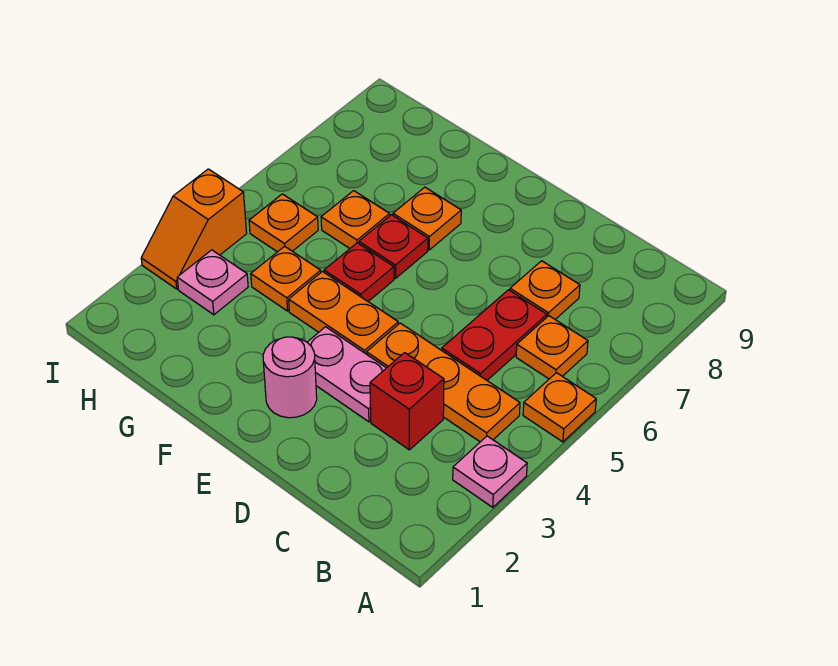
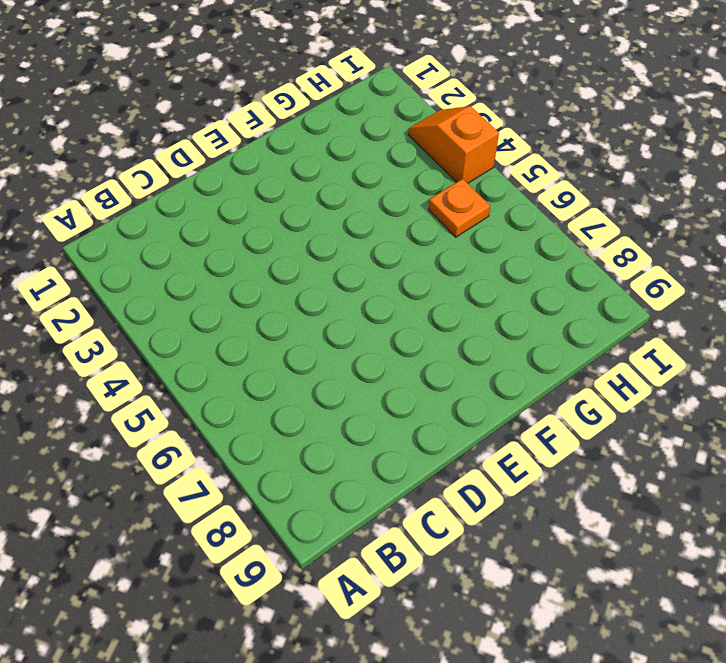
none -> pink 1x1 plate [453,436,527,507]
none -> orange 1x1 plate [523,373,596,442]
none -> orange 1x3 plate [367,323,520,442]

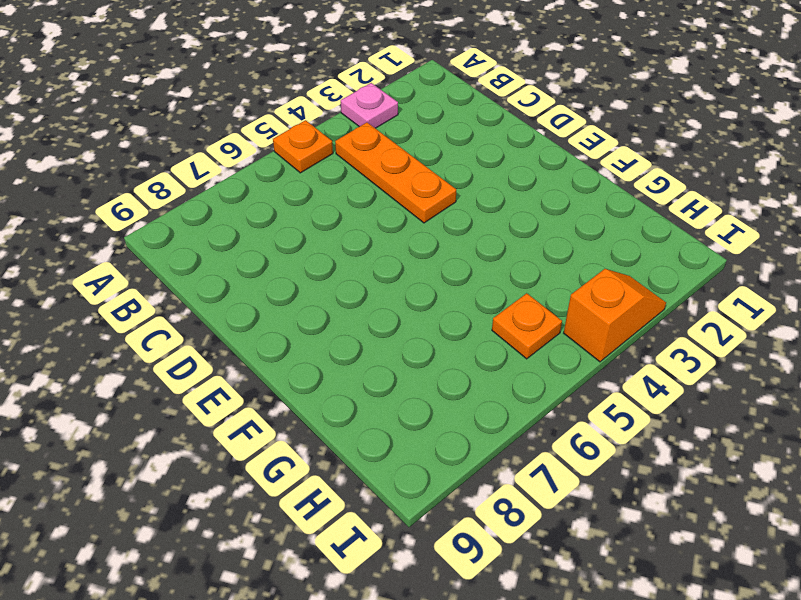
none -> orange 1x1 plate [516,316,588,379]
none -> red 1x1 brick [370,353,444,450]
none -> red 1x2 plate [442,290,547,380]

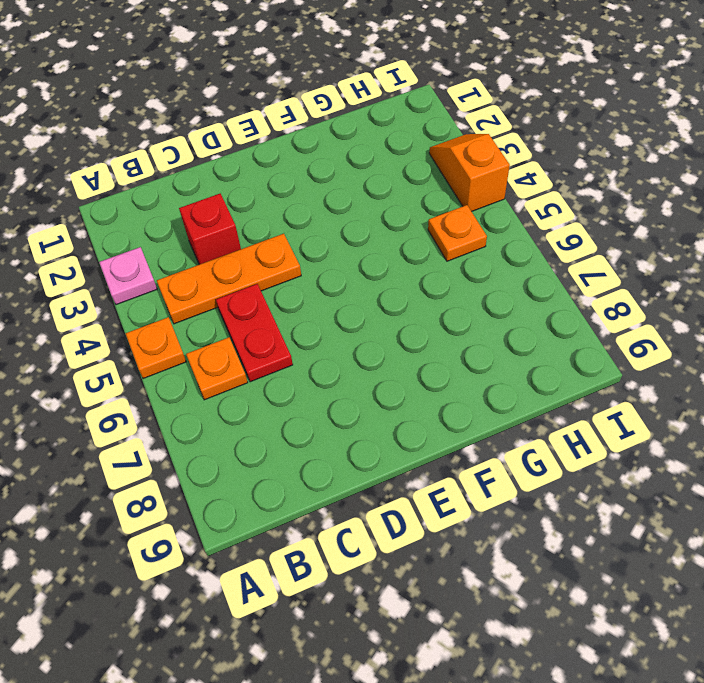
none -> orange 1x1 plate [510,261,580,319]
none -> pink 1x2 plate [307,327,386,422]
none -> pink 1x1 round brick [263,337,317,418]

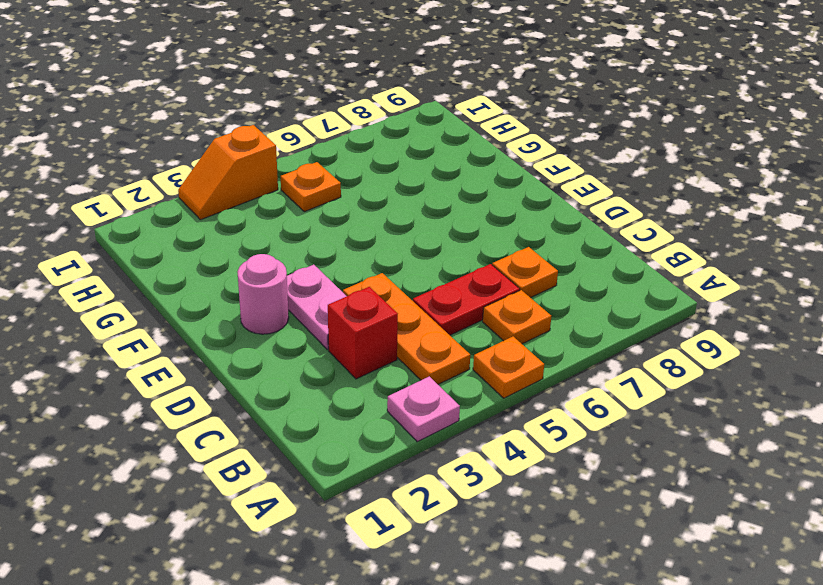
none -> orange 1x2 plate [289,272,398,354]
none -> red 1x1 plate [324,243,394,301]
none -> red 1x1 plate [359,215,428,278]

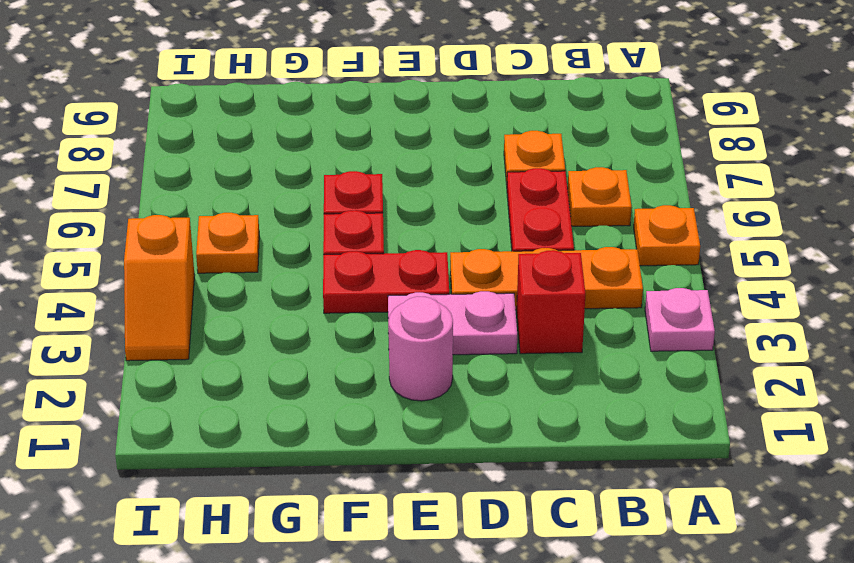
red 1x2 plate [323,250,449,313] -> orange 1x2 plate [289,272,398,354]
none -> orange 1x1 plate [393,187,461,250]
none -> orange 1x1 plate [251,246,321,311]
none -> orange 1x1 plate [321,191,390,248]

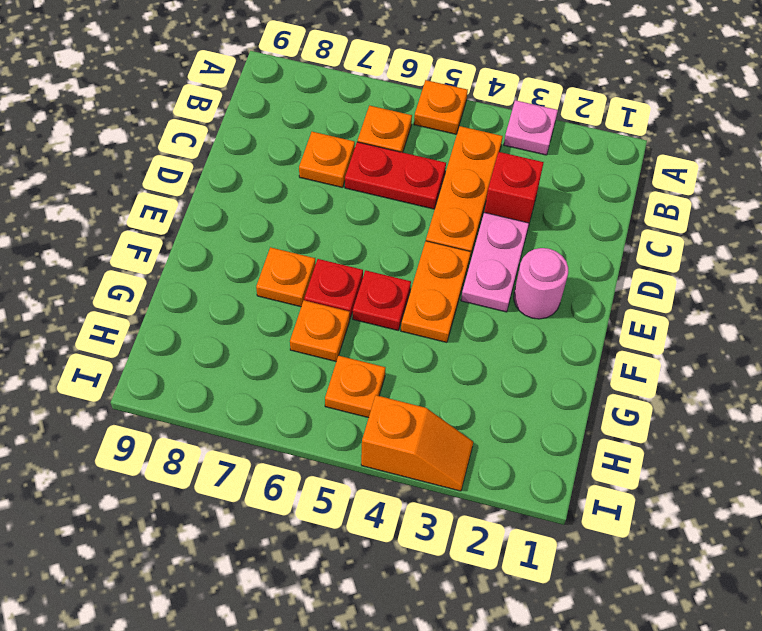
none -> orange 1x1 plate [251,246,321,311]
none -> pink 1x1 plate [177,250,248,315]

